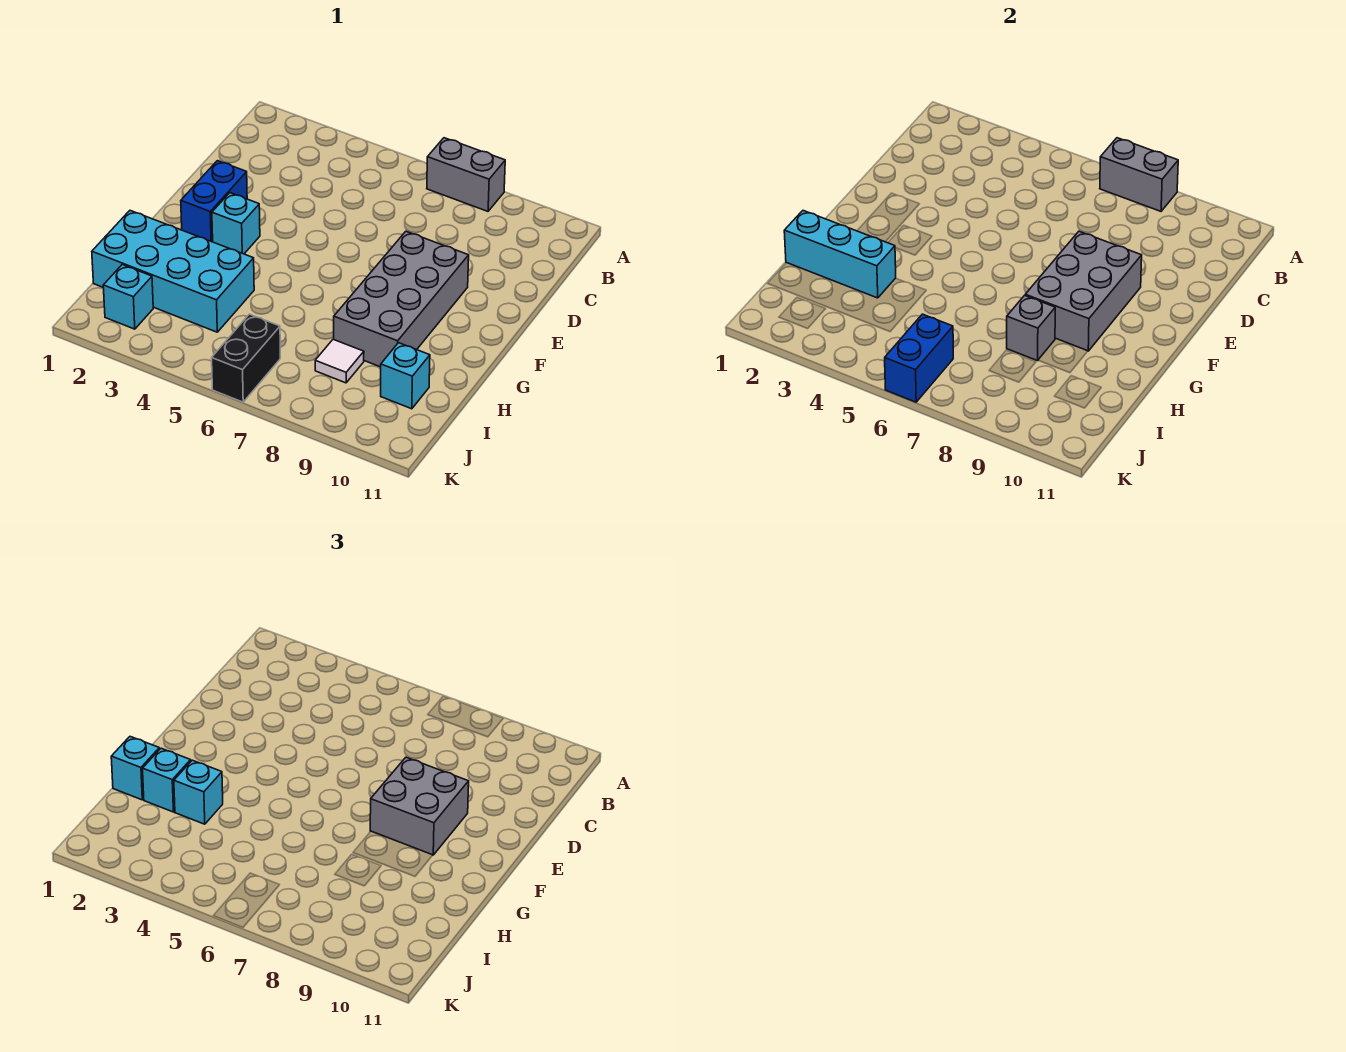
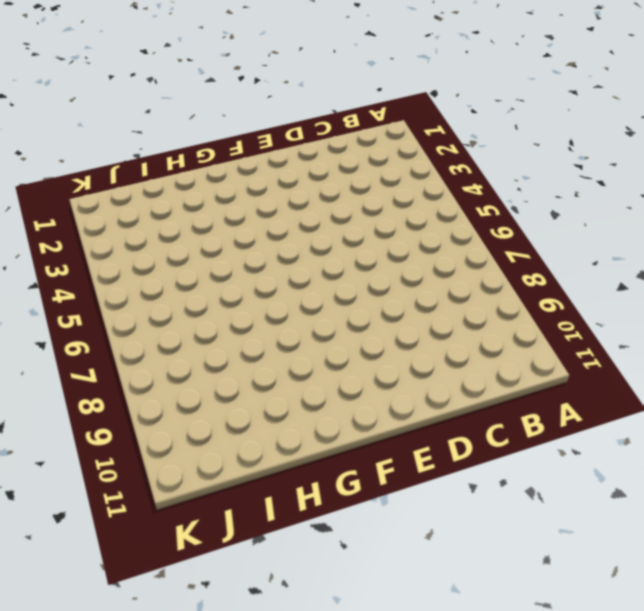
none -> grey 1x2 brick [427,138,505,211]
none -> blue 1x2 brick [181,161,247,242]
none -> grey 2x4 brick [334,231,469,367]

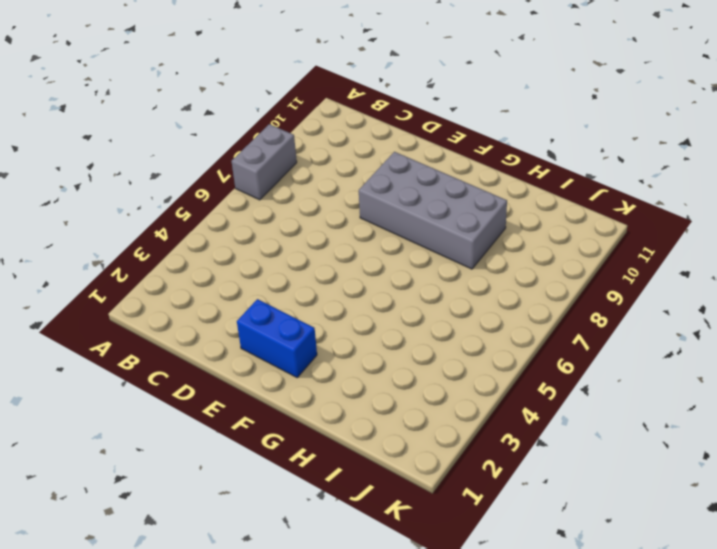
none -> cyan 1x1 brick [212,193,260,254]
none -> cyan 2x4 brick [92,211,254,332]
none -> white 1x1 tile [315,339,364,383]

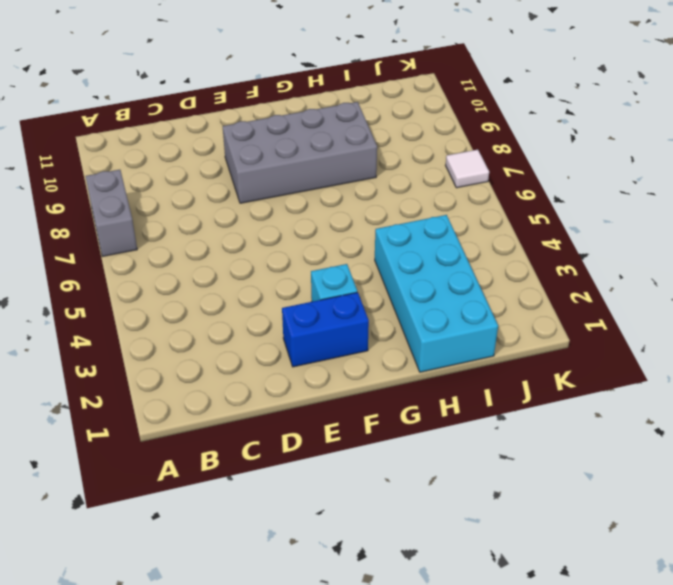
white 1x1 tile [446,150,489,188] -> white 1x1 tile moved to [315,339,364,383]
none -> cyan 1x1 brick [381,343,430,409]
none -> cyan 1x1 brick [103,265,153,329]
none -> black 1x2 brick [212,314,280,402]

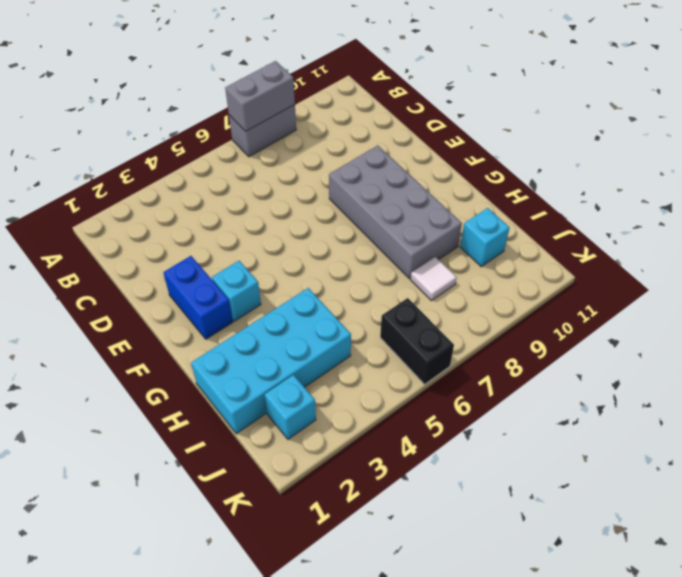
none -> grey 2x3 brick [1025,231,1142,351]
none -> cyan 1x3 brick [784,211,896,298]
none -> grey 1x1 brick [1007,296,1055,361]

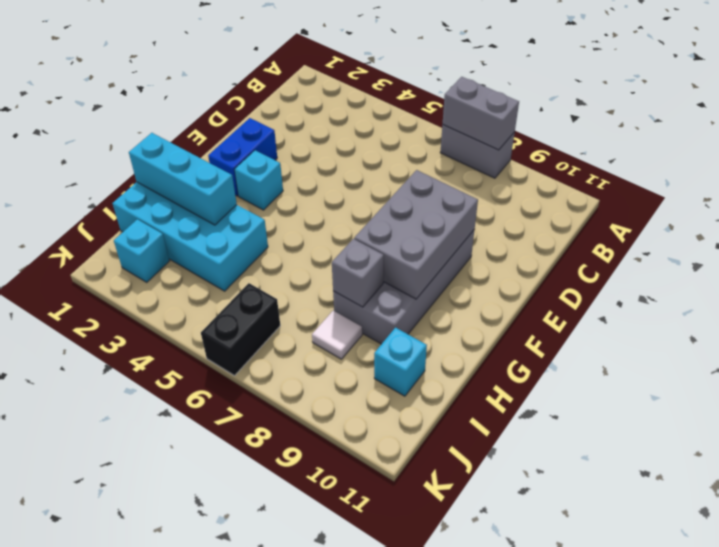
none -> blue 1x2 brick [885,314,953,402]
none -> grey 2x2 brick [370,757,469,855]
none -> cyan 1x1 brick [111,737,159,800]

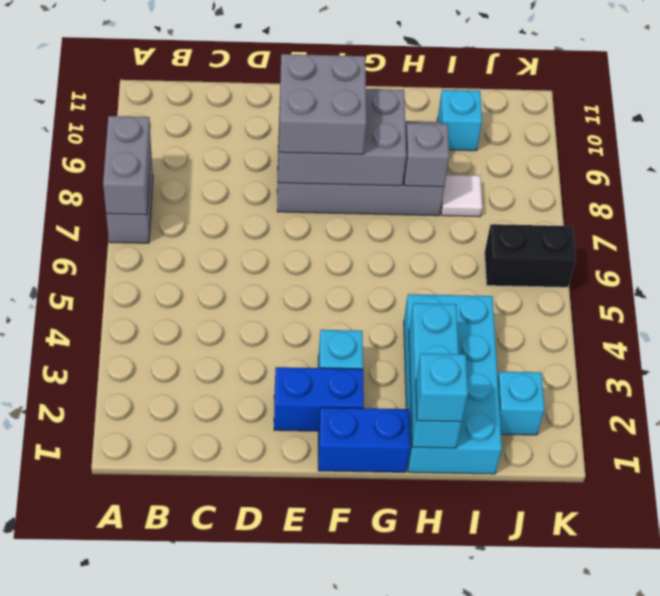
blue 1x2 brick [318,407,410,472] -> blue 1x2 brick moved to [885,314,953,402]
none -> cyan 1x1 brick [143,748,191,812]
none -> cyan 1x1 brick [174,760,223,824]

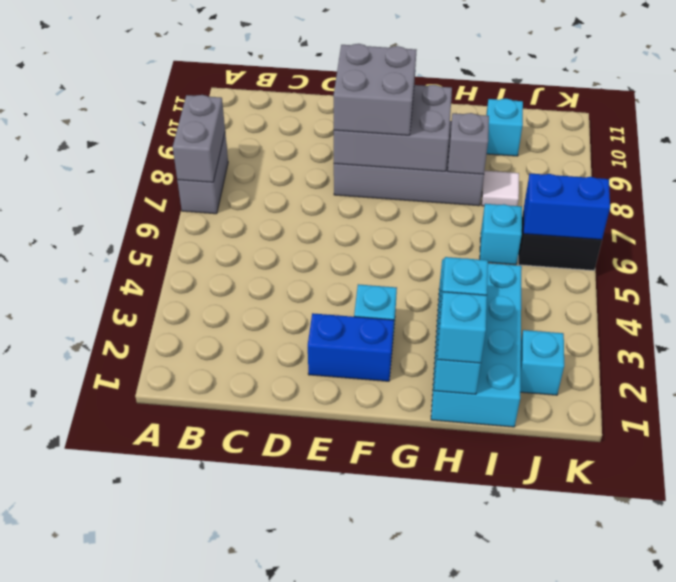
cyan 1x1 brick [480,204,522,265] -> cyan 1x1 brick moved to [174,760,223,824]

